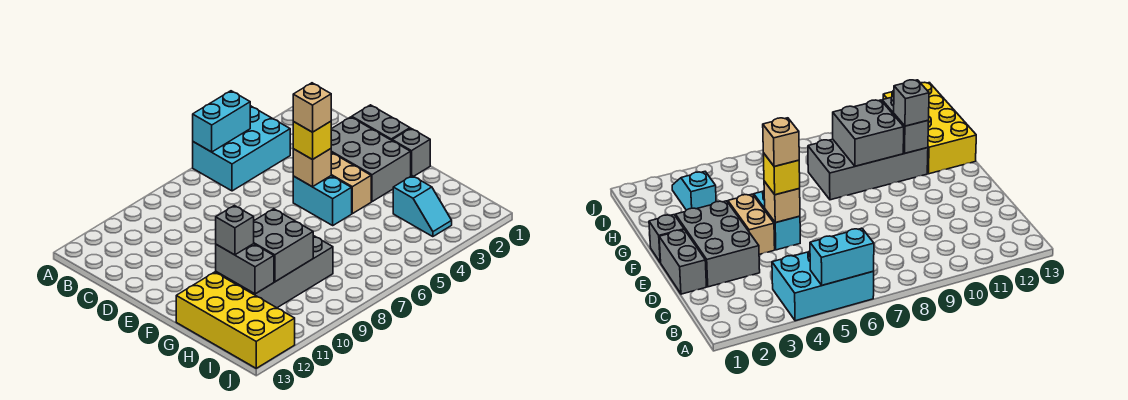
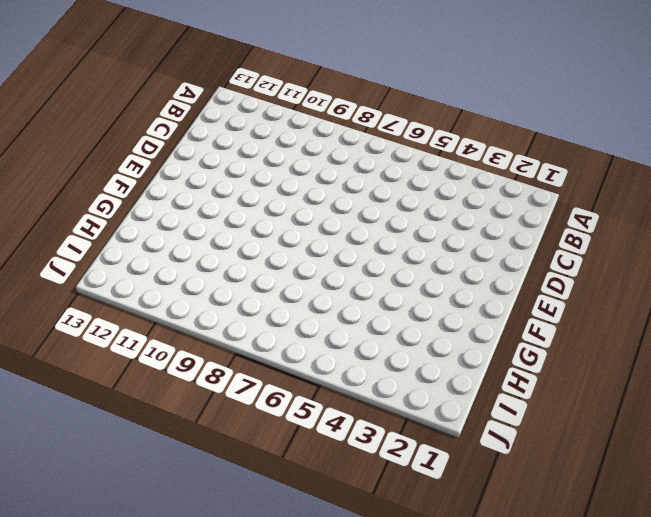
none -> cyan 2x3 brick [193,106,290,191]
none -> grey 1x2 brick [352,105,410,140]
none -> grey 2x3 brick [331,117,411,202]

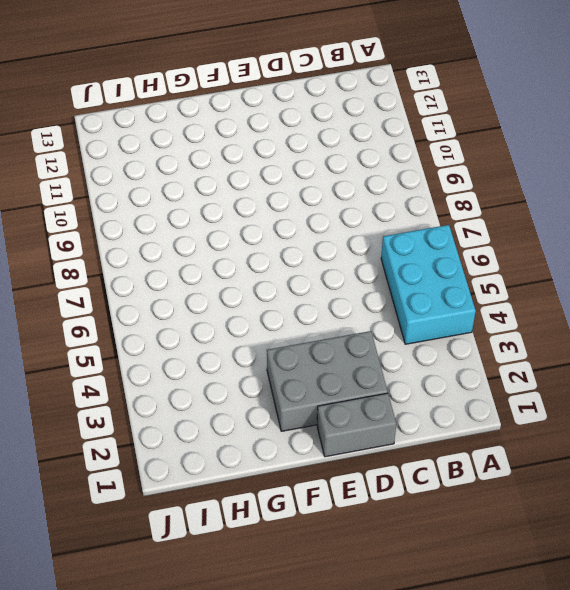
none -> tan 1x2 brick [331,153,371,214]
none -> cyan 1x2 brick [293,176,352,225]
none -> grey 1x1 brick [392,129,430,176]

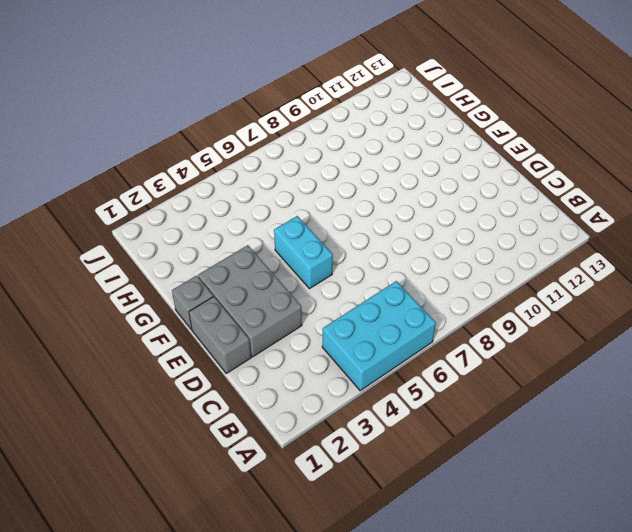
none -> tan 1x2 brick [331,153,371,214]
none -> grey 2x4 brick [216,236,333,308]
none -> yellow 2x4 brick [176,272,295,368]

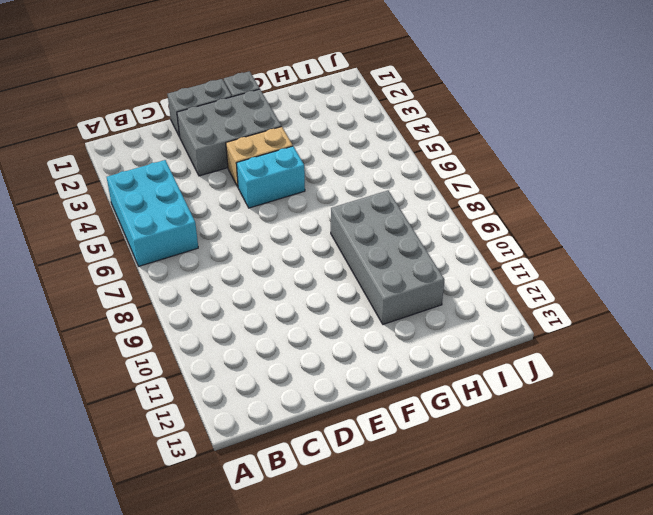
none -> yellow 2x4 brick [176,272,295,368]
none -> cyan 1x2 slope [393,176,452,237]
none -> cyan 1x2 brick [193,91,250,152]

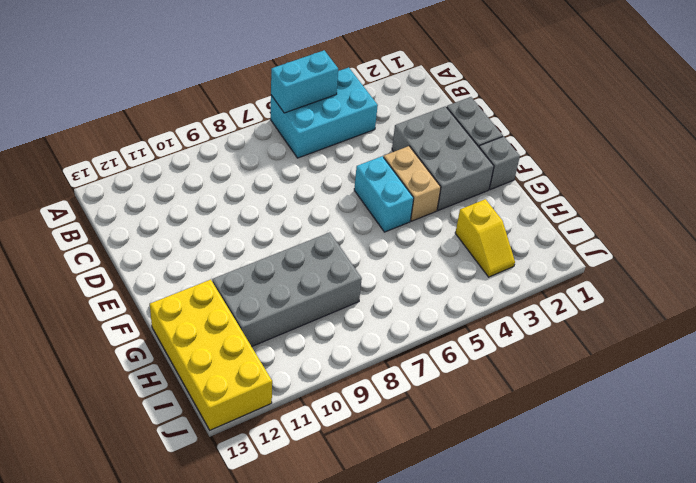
yellow 1x2 slope [455,199,515,277] -> cyan 1x2 slope [393,176,452,237]
none -> tan 1x1 brick [293,149,331,187]
none -> grey 2x2 brick [254,209,313,282]
none -> grey 1x2 brick [216,244,274,294]

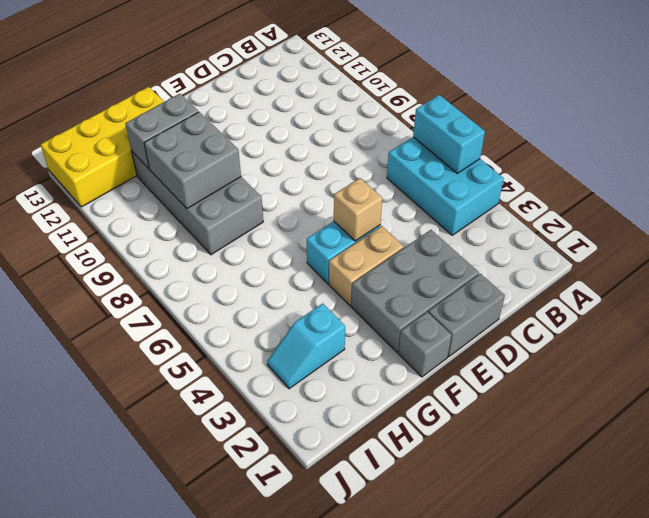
none -> yellow 1x1 brick [293,121,331,160]
none -> grey 1x1 brick [216,206,254,255]
none -> tan 1x1 brick [293,83,331,132]

